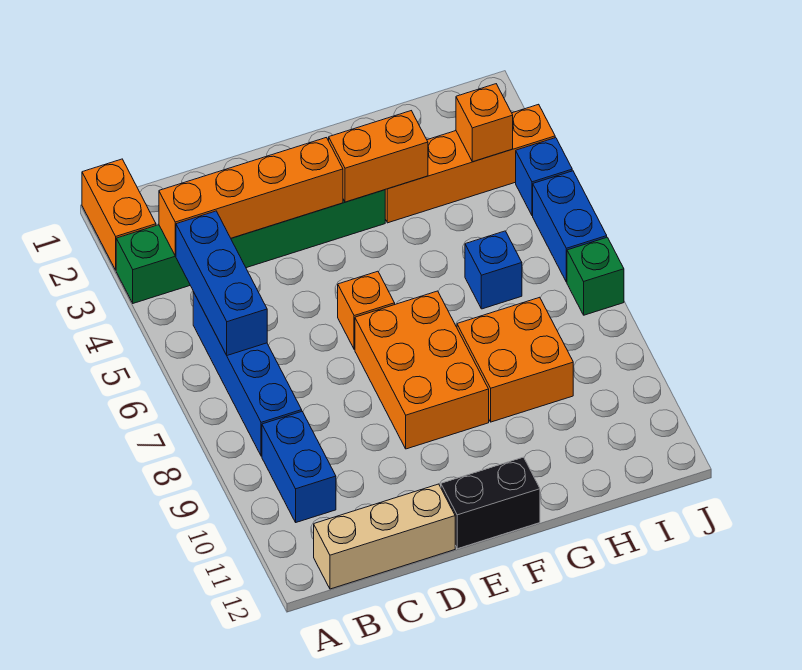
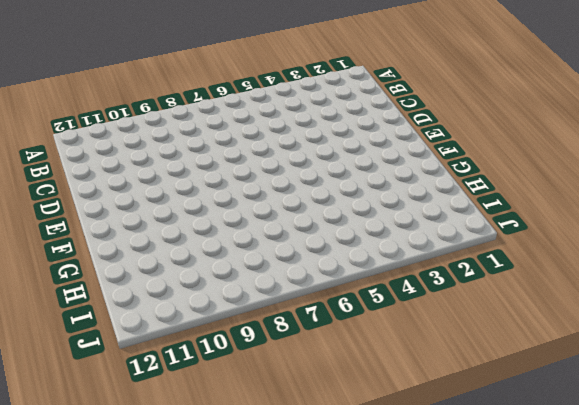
none -> orange 1x2 brick [82,159,156,270]
none -> green 1x6 brick [116,190,385,303]
none -> blue 1x4 brick [193,292,302,456]

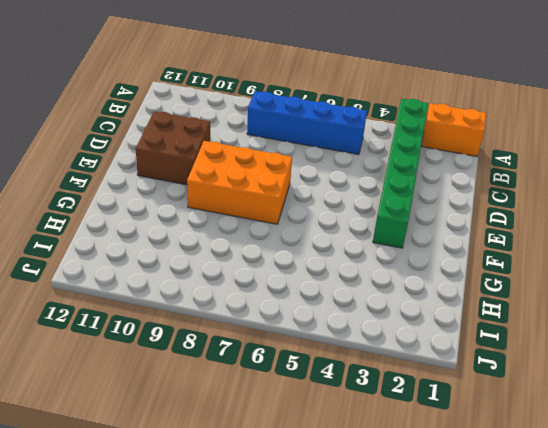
brown 2x2 brick [136,111,210,185] -> none
none -> blue 1x2 brick [262,412,336,522]
none -> tan 1x3 brick [314,484,455,589]
none -> orange 1x1 brick [338,271,395,349]

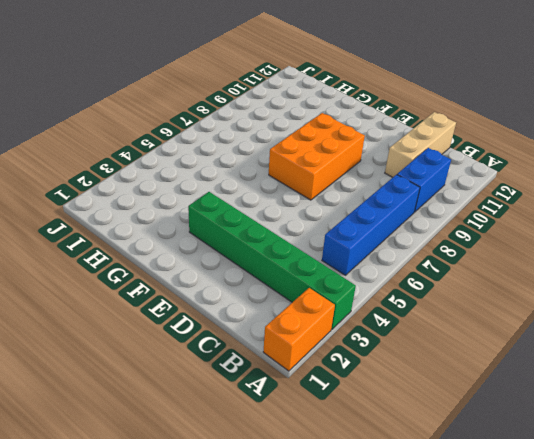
tan 1x3 brick [385,112,456,177] -> tan 1x3 brick turned to [314,484,455,589]
none -> orange 1x1 brick [338,271,395,349]
none -> black 1x2 brick [441,457,540,549]
none -> orange 1x4 brick [385,104,555,223]

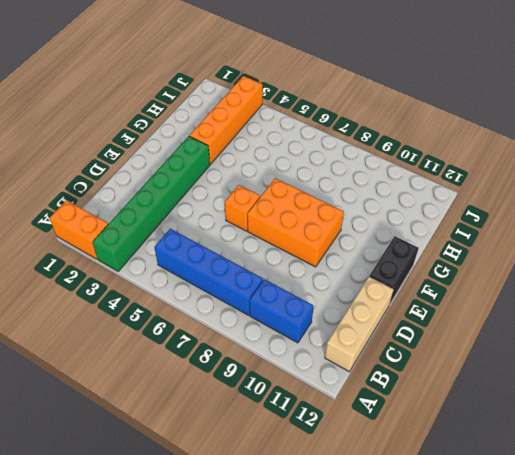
none -> orange 2x2 brick [457,297,573,422]
none -> blue 1x1 brick [465,231,522,309]
none -> blue 1x1 brick [516,138,572,216]

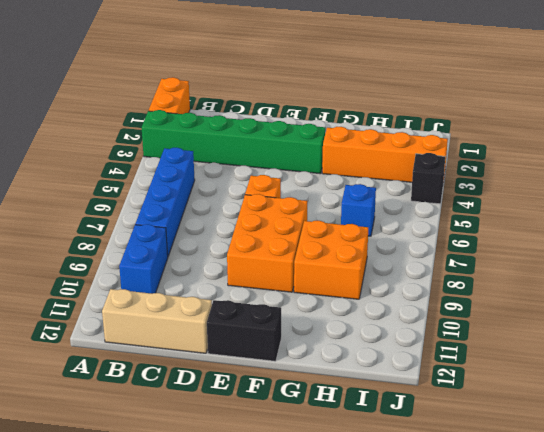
black 1x1 brick [411,153,445,204] -> blue 1x1 brick [516,138,572,216]
none -> blue 1x2 brick [533,171,607,282]
none -> green 1x1 brick [567,237,624,315]
none -> orange 1x4 brick [159,138,343,256]

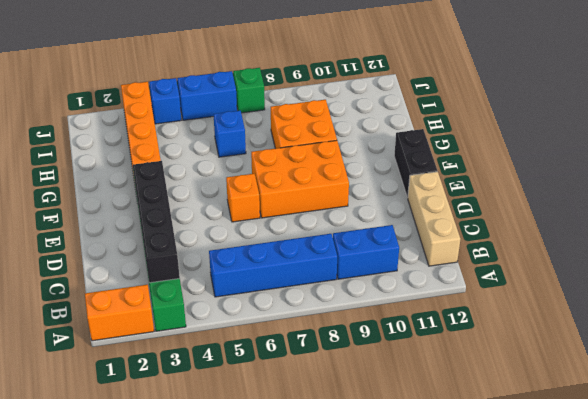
black 1x4 brick [133,161,180,283] -> orange 1x4 brick [159,138,343,256]
none -> blue 1x3 brick [176,211,267,355]
none -> orange 1x2 brick [329,111,428,202]
none -> orange 1x1 brick [456,84,513,162]

